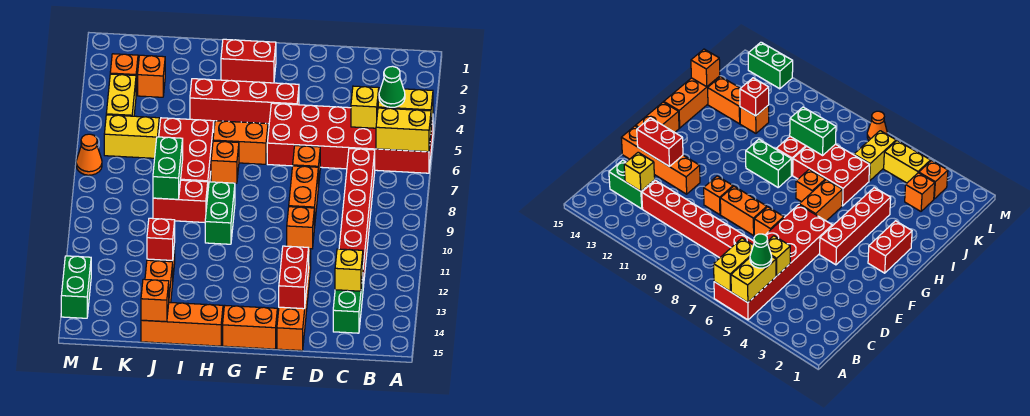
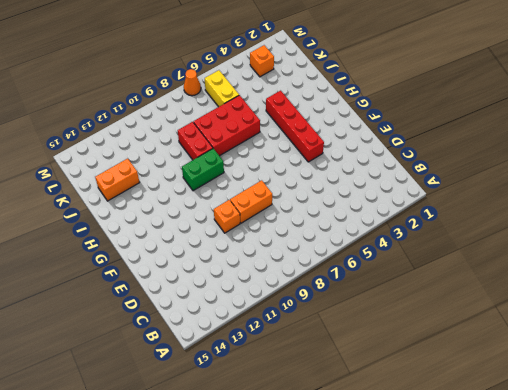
none -> red 2x6 brick [267,103,433,173]
none -> red 1x6 brick [339,149,375,287]
none -> green 1x2 brick [333,276,363,333]
none -> orange 1x1 brick [293,146,320,187]

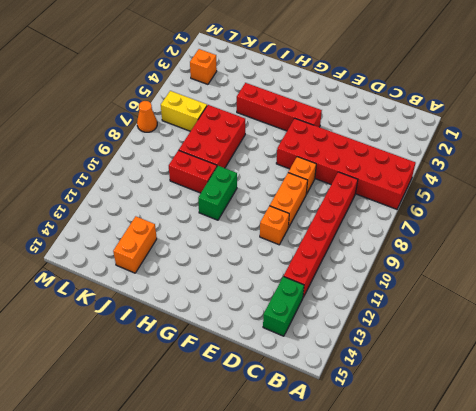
none -> orange 1x4 brick [277,249,311,351]
none -> orange 1x2 brick [223,306,277,349]
none -> red 1x2 brick [221,39,276,83]
none -> orange 1x2 brick [213,121,268,164]

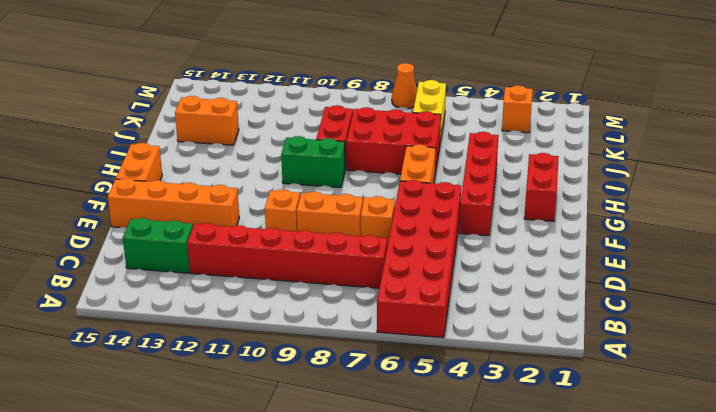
none -> orange 1x1 brick [211,141,239,183]
none -> orange 1x3 brick [141,302,223,346]
none -> orange 1x1 brick [740,105,769,133]
none -> orange 1x1 brick [138,55,165,97]

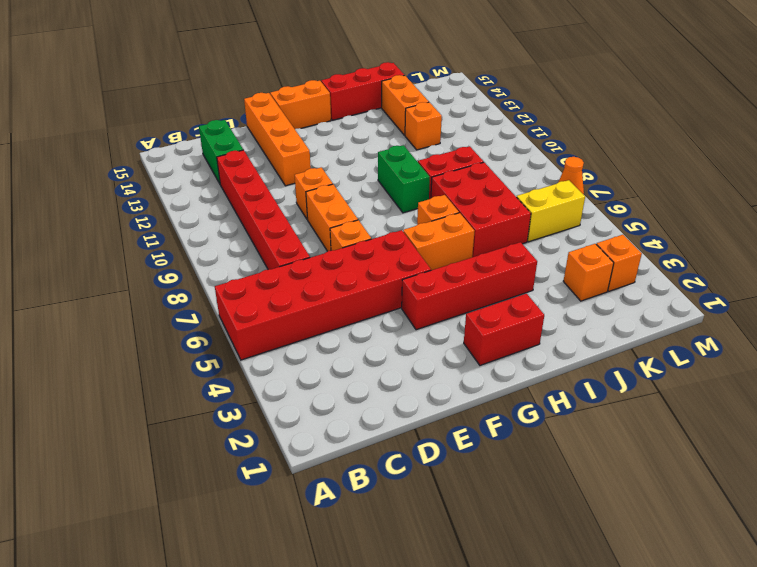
red 1x3 brick [321,62,404,120] -> orange 1x3 brick [141,302,223,346]
none -> yellow 1x2 brick [106,74,136,116]
none -> green 1x2 brick [61,256,91,318]
none -> yellow 1x2 brick [378,88,433,128]
none -> yellow 1x2 brick [376,108,431,152]

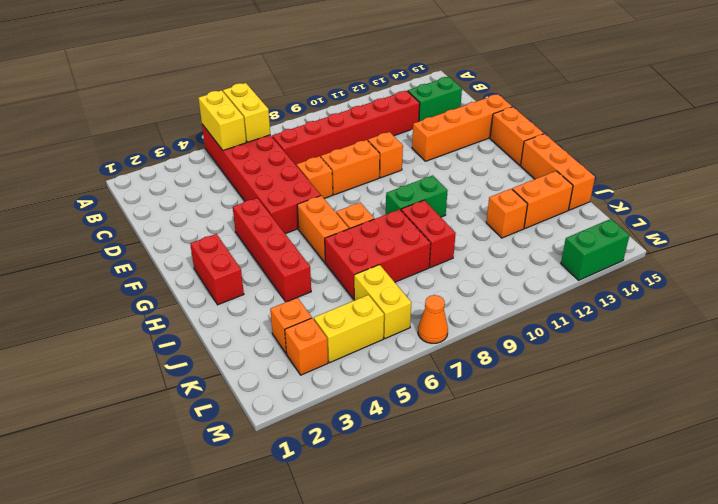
none -> yellow 1x1 brick [351,86,379,128]
none -> yellow 1x1 brick [335,249,363,291]
none -> red 1x2 brick [279,246,309,309]
none -> green 1x2 brick [153,137,183,199]

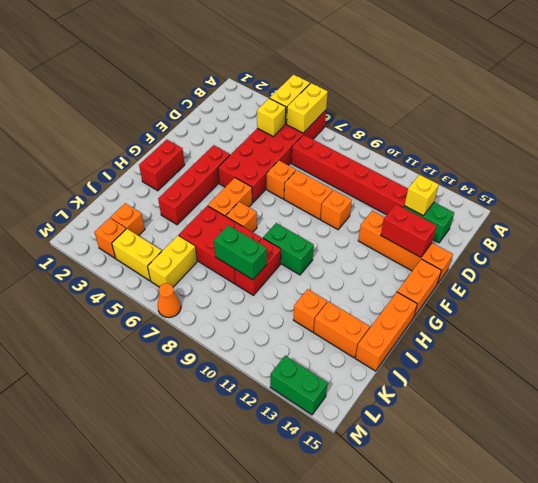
none -> red 1x1 brick [147,218,175,261]
none -> orange 1x1 brick [141,279,169,322]
none -> green 1x1 cone [379,66,405,107]

